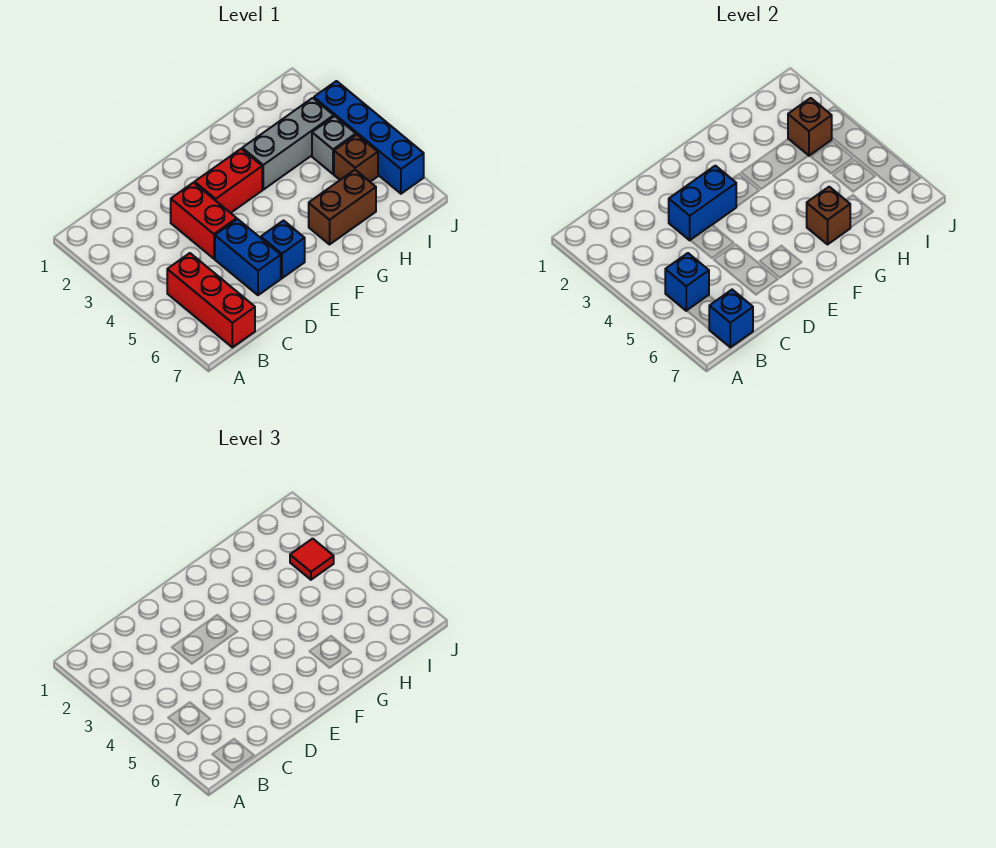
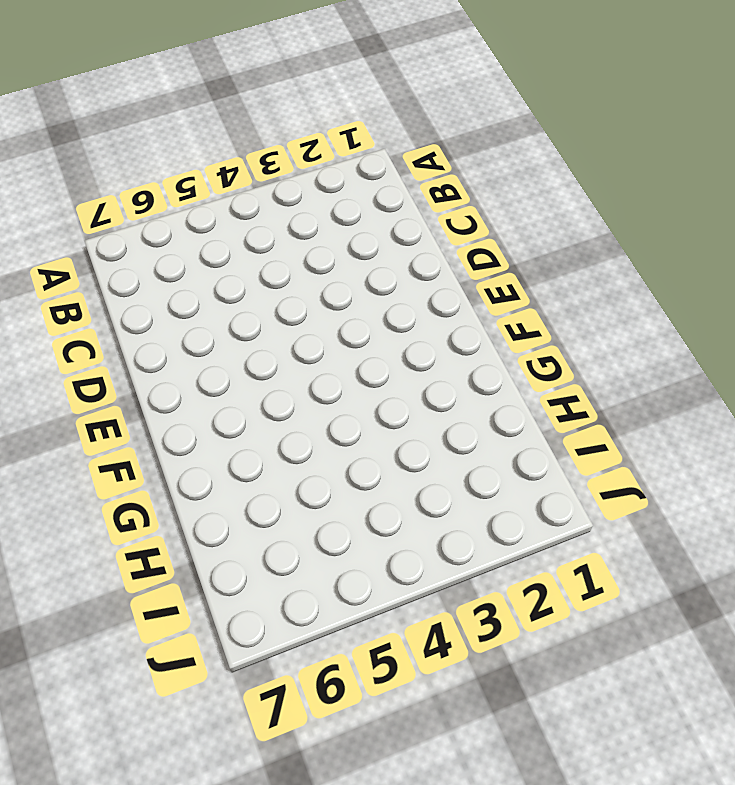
none -> red 1x3 brick [167,253,255,347]
none -> red 1x2 brick [171,183,237,259]
none -> blue 1x2 brick [215,219,281,295]

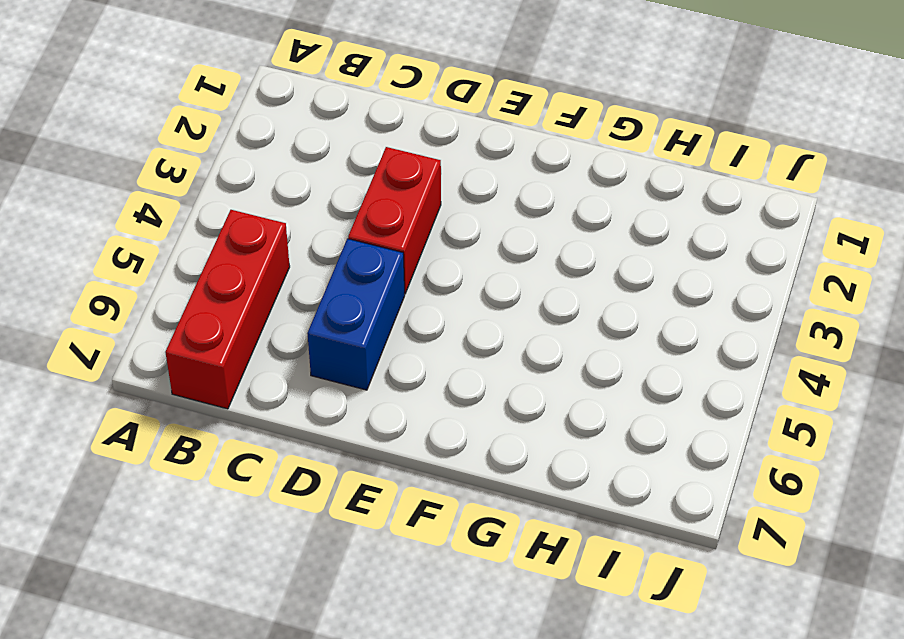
none -> red 1x2 brick [195,149,262,213]
none -> blue 1x1 brick [261,221,305,278]
none -> grey 1x3 brick [242,98,334,190]

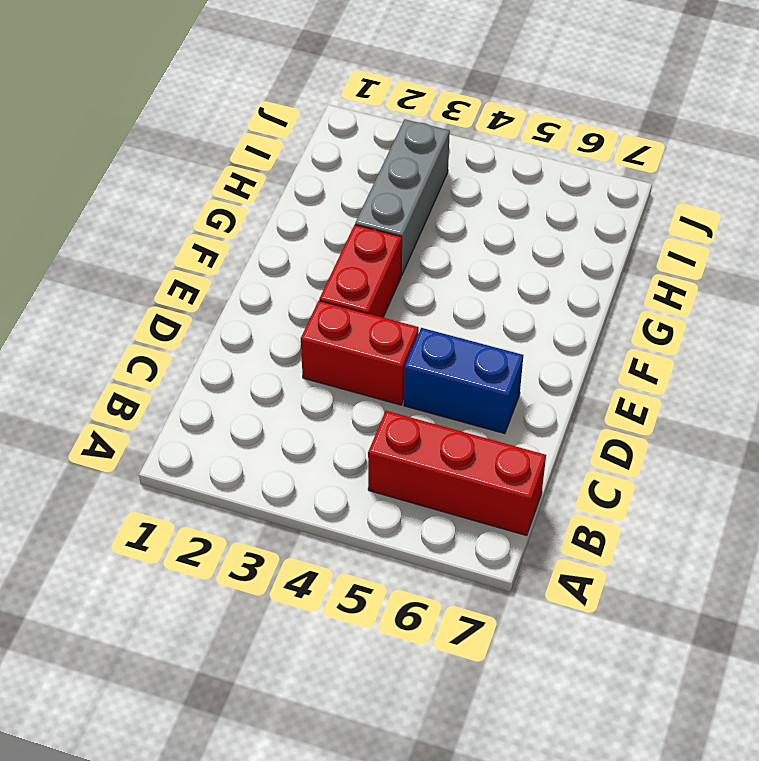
none -> blue 1x1 brick [261,221,305,278]
none -> brown 1x2 brick [309,170,376,244]
none -> grey 1x1 brick [312,116,356,174]

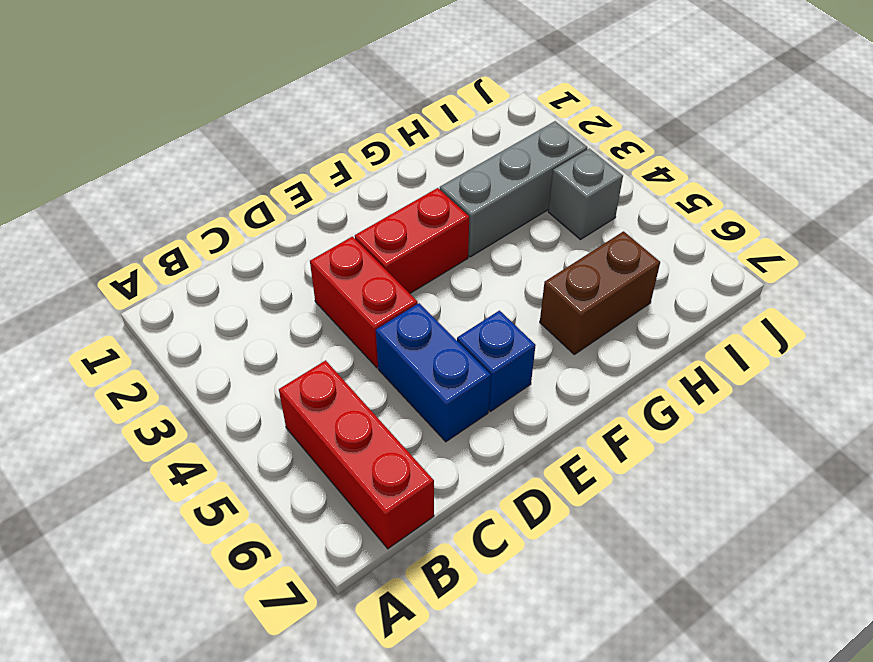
none -> brown 1x1 brick [334,135,378,182]
none -> blue 1x4 brick [314,81,424,194]
none -> blue 1x1 brick [665,253,709,311]

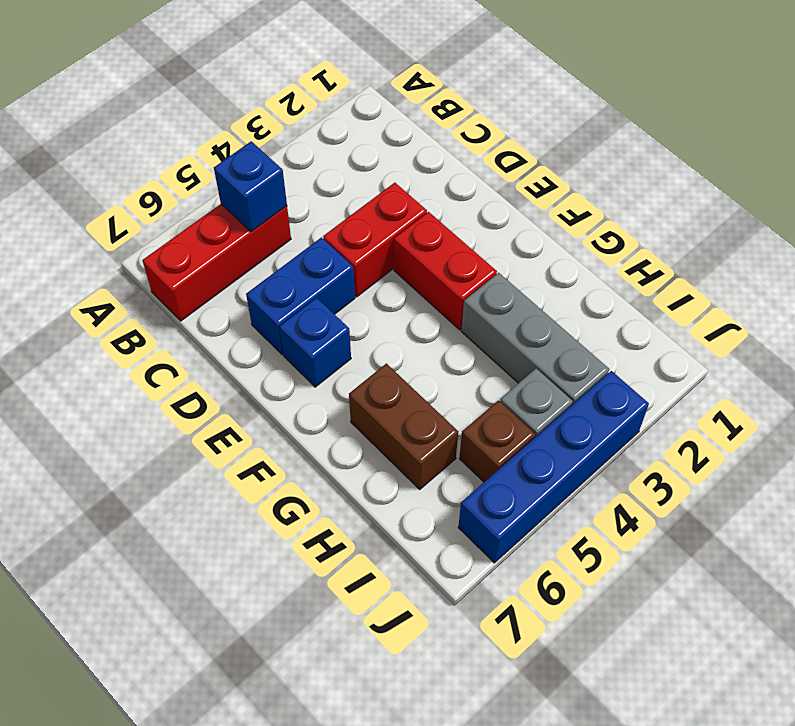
none -> blue 1x1 brick [709,290,753,347]
none -> blue 1x2 brick [669,166,736,240]
none -> brown 1x1 brick [807,187,850,244]

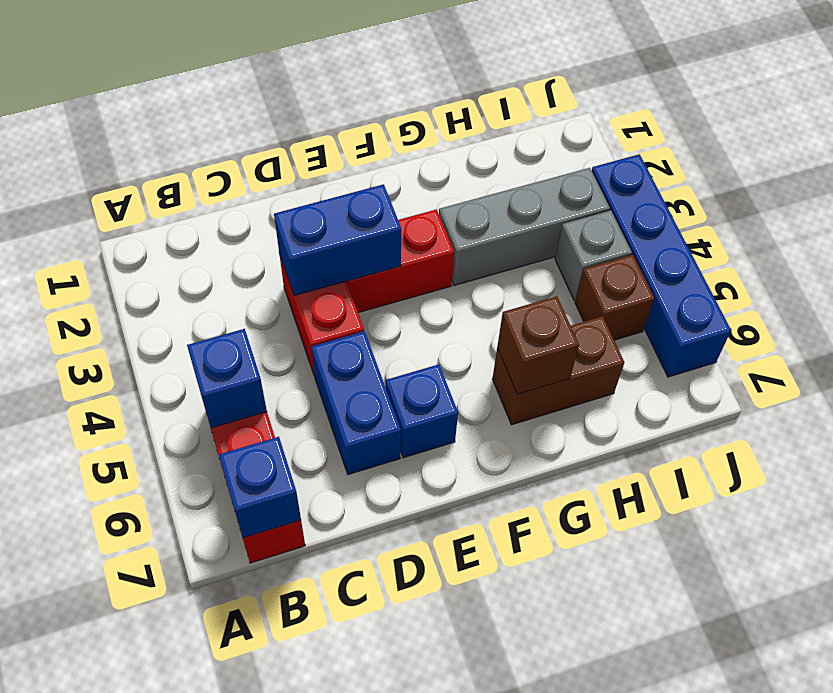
none -> brown 1x1 brick [788,98,832,156]
none -> red 1x1 tile [290,539,334,580]

